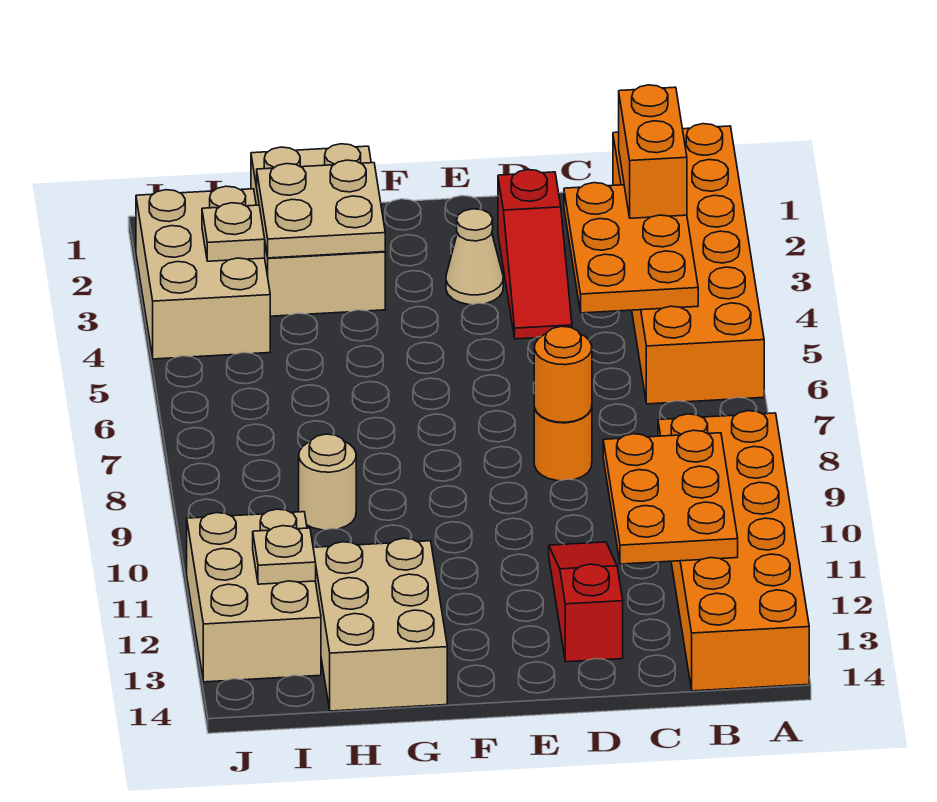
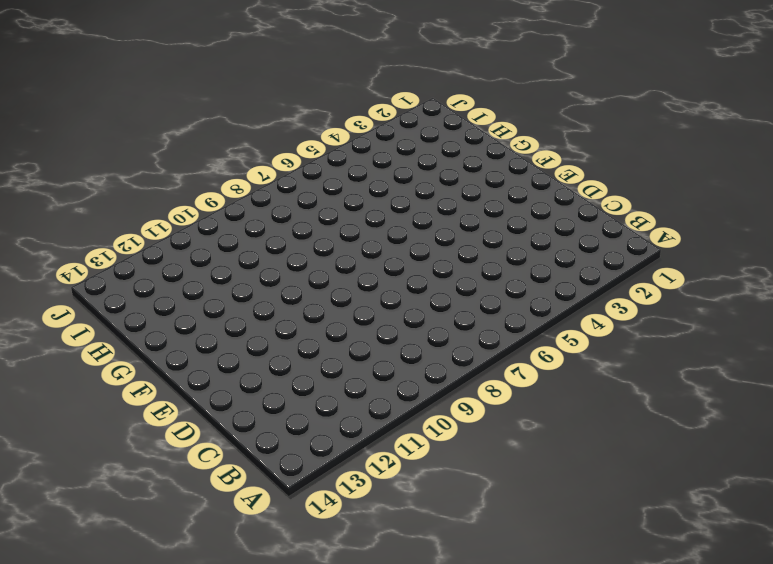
none -> orange 2x6 brick [613,124,764,404]
none -> orange 2x6 brick [658,411,809,691]
none -> red 1x3 slope [498,170,572,339]

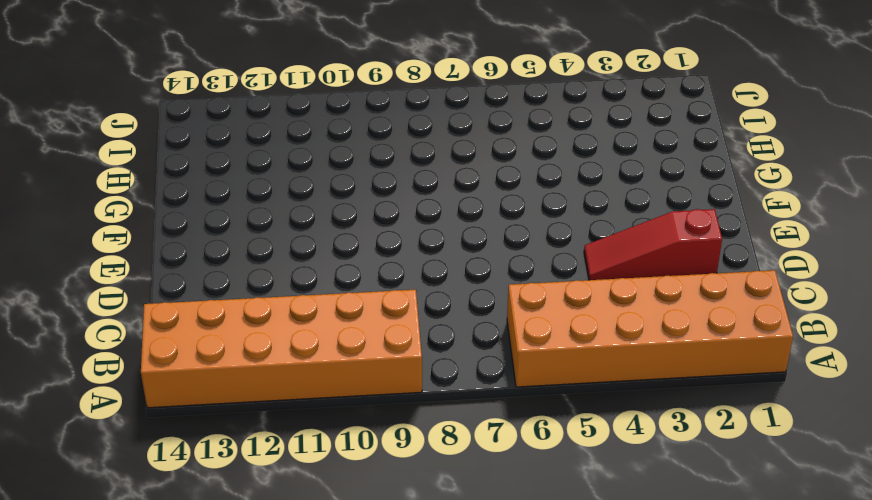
none -> orange 1x1 round brick [534,407,592,481]
none -> red 1x3 slope [549,542,623,662]
none -> tan 1x1 cone [446,209,503,305]

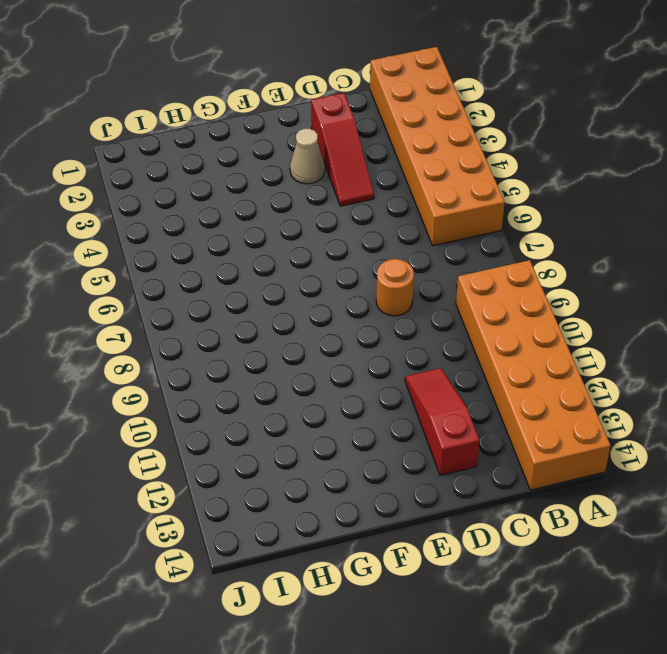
none -> tan 2x3 brick [251,144,385,316]
none -> tan 2x3 brick [313,538,447,711]
none -> tan 1x1 round brick [299,434,356,530]

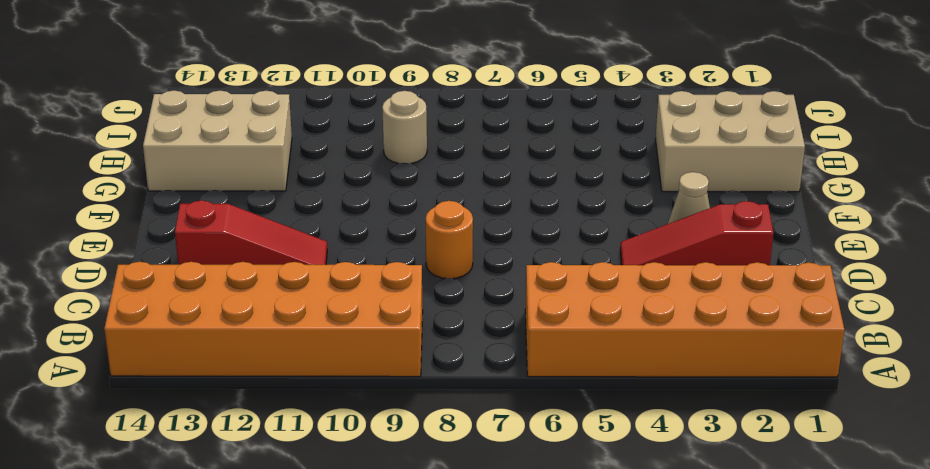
none -> tan 2x3 brick [136,186,270,359]
none -> tan 2x3 brick [187,509,321,682]
none -> orange 2x3 plate [564,183,698,313]

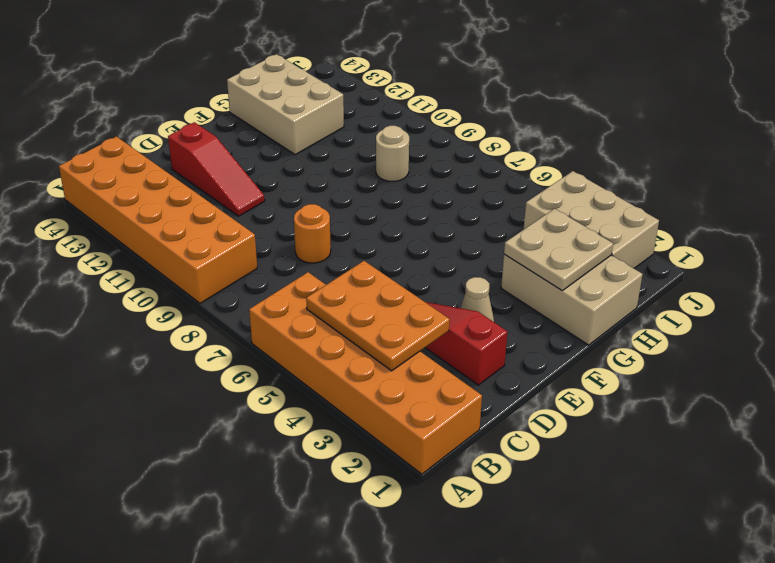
none -> tan 2x3 brick [187,509,321,682]
none -> orange 2x3 plate [603,430,738,564]
none -> orange 1x1 round brick [534,326,592,422]

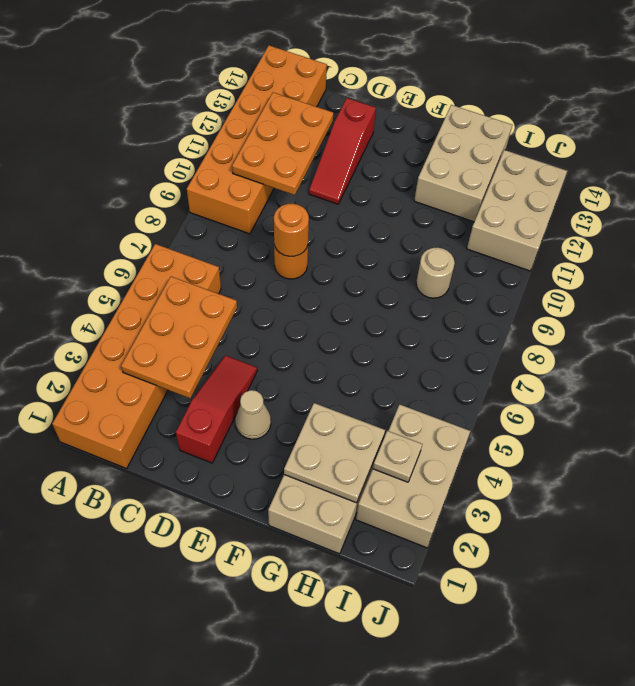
none -> tan 1x1 plate [253,526,316,584]
none -> orange 1x2 brick [619,85,687,218]

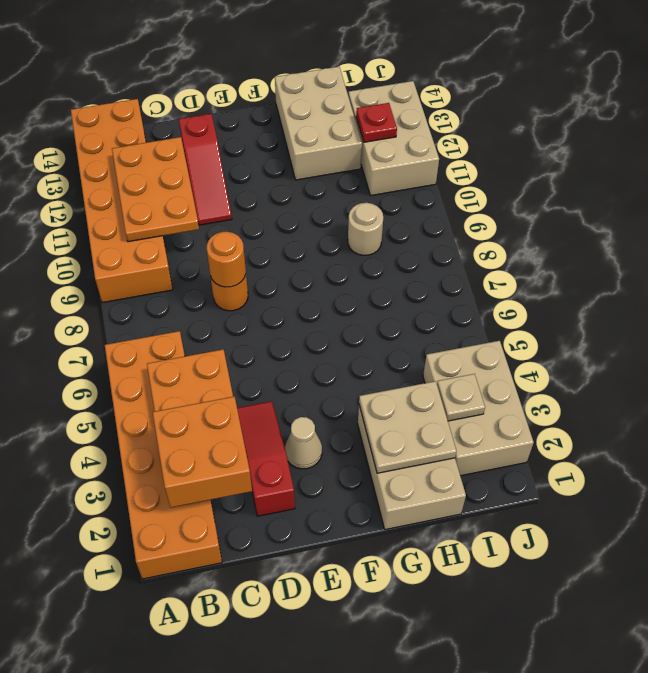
orange 2x2 brick [153,396,252,508] -> orange 1x2 brick [619,85,687,218]
red 1x1 plate [356,103,397,142] -> tan 1x1 plate [253,526,316,584]

